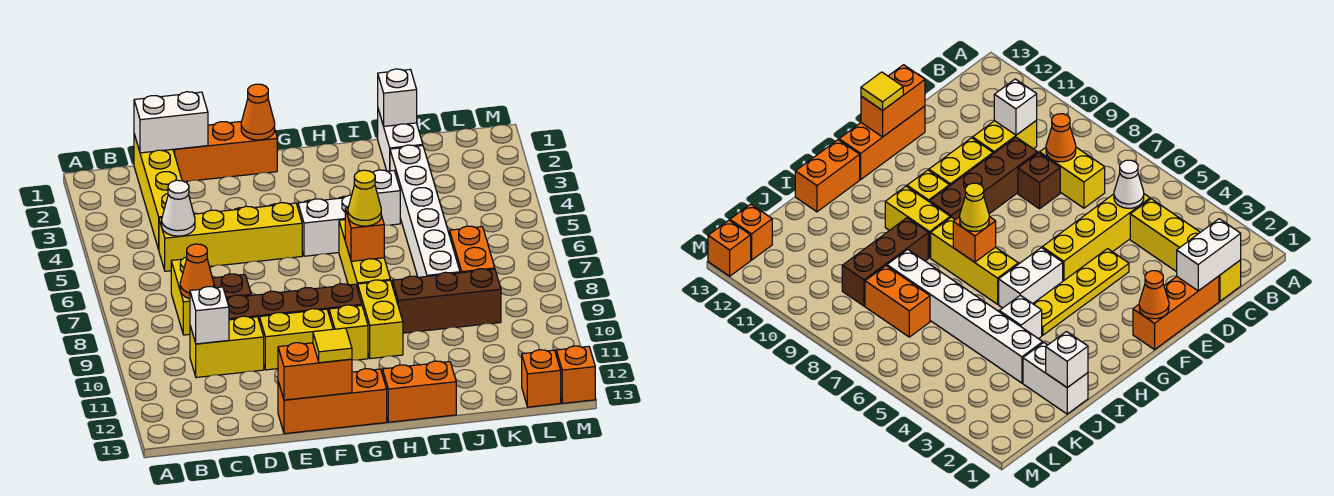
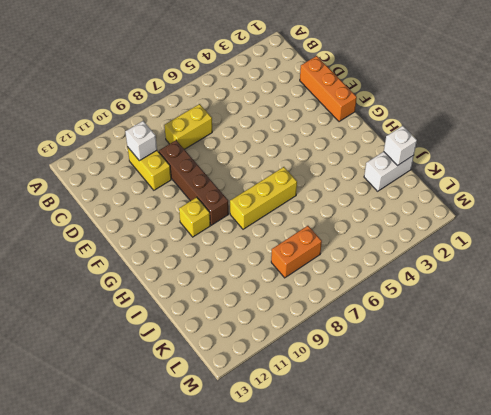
none -> yellow 1x4 brick [134,134,182,249]
none -> yellow 1x4 brick [159,203,302,271]
none -> brown 1x1 brick [213,274,251,298]
none -> yellow 1x4 plate [1033,249,1129,335]

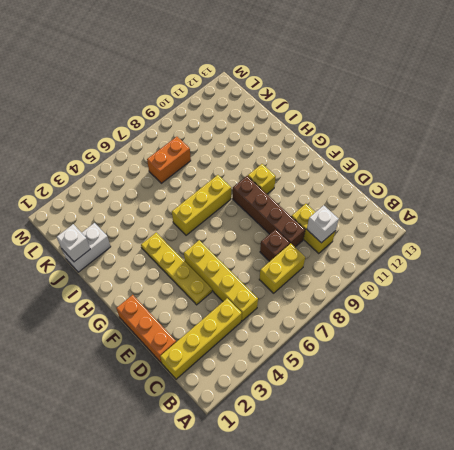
none -> yellow 1x2 brick [259,309,333,370]
none -> orange 1x3 brick [278,369,387,434]
none -> white 1x2 brick [298,195,352,256]
none -> yellow 1x2 brick [358,280,403,359]

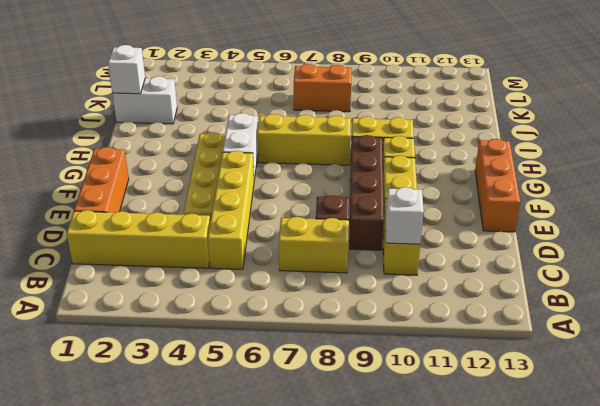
none -> orange 1x2 brick [382,361,456,422]
none -> white 1x1 brick [373,170,400,225]
none -> brown 1x3 brick [392,269,501,333]
none -> white 1x6 brick [390,145,460,277]

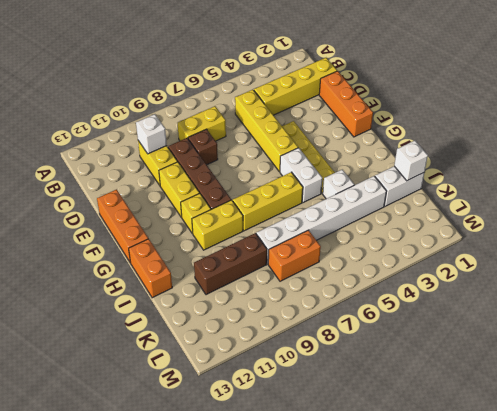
brown 1x3 brick [194,233,267,295] -> brown 1x3 brick turned to [392,269,501,333]
none -> orange 1x1 brick [522,350,561,407]
none -> orange 1x1 brick [556,346,595,403]
none -> white 1x2 brick [134,92,208,153]
none -> white 1x1 cone [162,180,195,236]

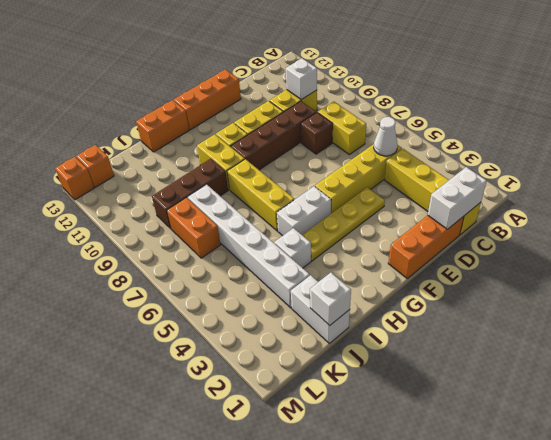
none -> orange 1x1 cone [180,244,214,299]
none -> orange 1x2 brick [278,343,352,400]
none -> orange 1x1 cone [241,84,275,140]
none -> orange 1x1 brick [345,208,384,261]

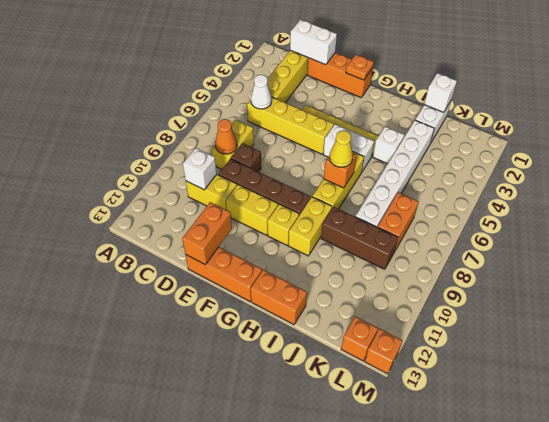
orange 1x2 brick [182,202,232,265] -> orange 1x2 brick turned to [278,343,352,400]
orange 1x1 plate [346,54,374,80] -> orange 1x1 cone [241,84,275,140]
none -> yellow 1x1 tile [313,328,352,363]

